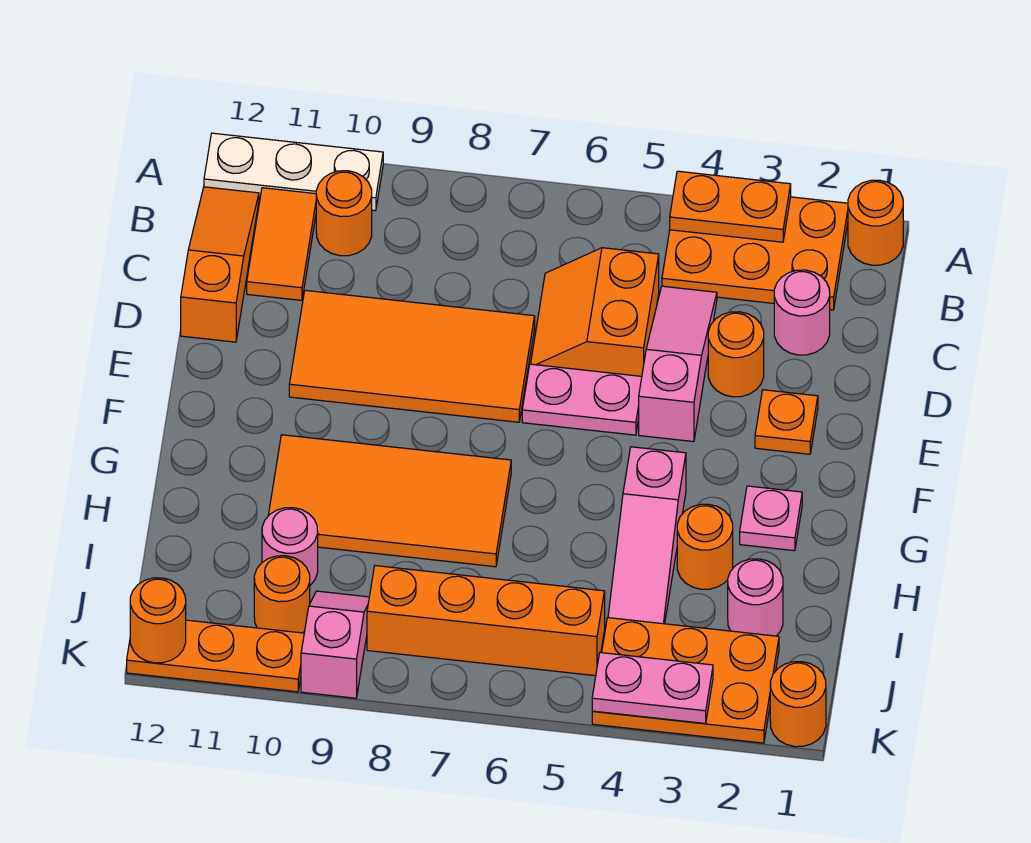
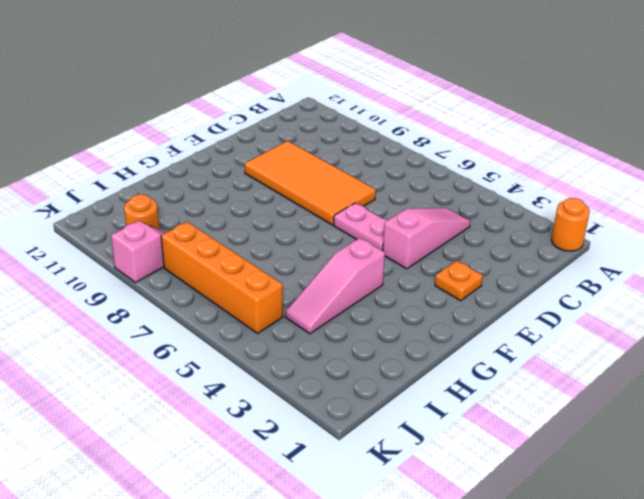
none -> orange 2x3 plate [662,197,848,310]
none -> white 1x3 plate [204,133,383,211]
none -> orange 1x1 round brick [316,171,372,256]

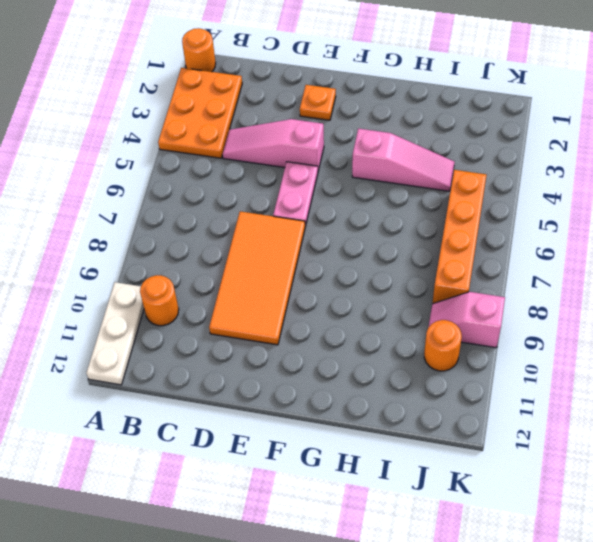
none -> orange 1x2 tile [247,188,316,300]
none -> orange 1x3 slope [181,187,259,342]
none -> pink 1x1 round brick [774,270,830,355]

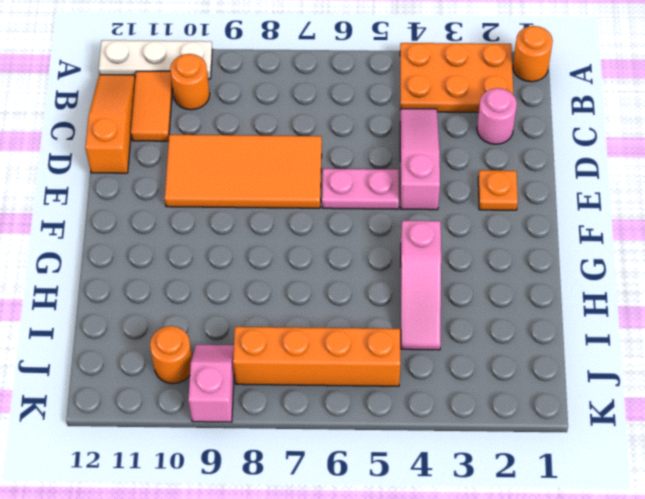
none -> orange 2x2 slope [531,248,659,376]
none -> orange 1x1 round brick [708,312,764,397]
none -> pink 1x1 plate [740,486,802,551]

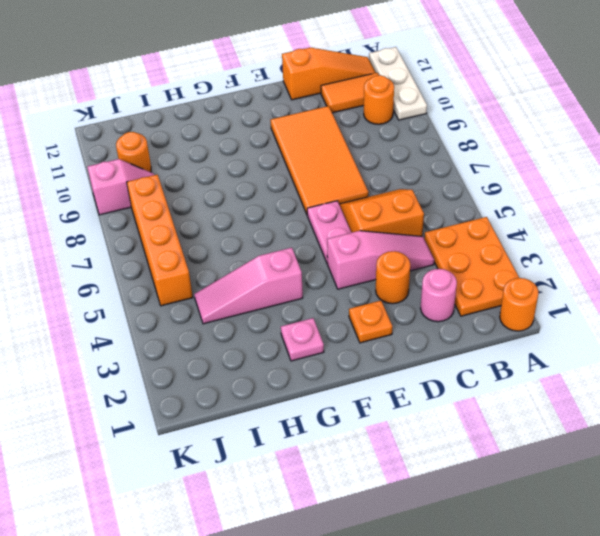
none -> orange 2x4 tile [268,435,511,567]
none -> orange 1x1 round brick [677,504,733,589]
none -> pink 1x1 round brick [728,559,783,636]

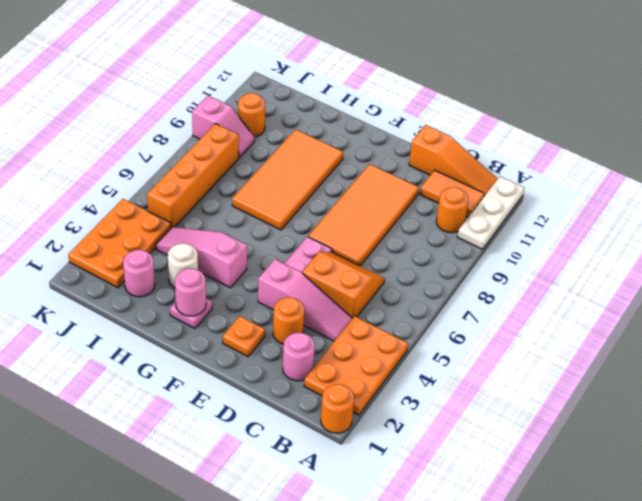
pink 1x1 round brick [175,268,206,316] -> pink 1x1 round brick moved to [262,508,318,585]
white 1x1 round brick [168,243,198,288] -> orange 1x1 round brick [677,504,733,589]
none -> orange 1x1 round brick [770,662,826,747]
none -> orange 1x3 plate [127,620,304,692]
none -> orange 1x2 plate [670,171,791,242]

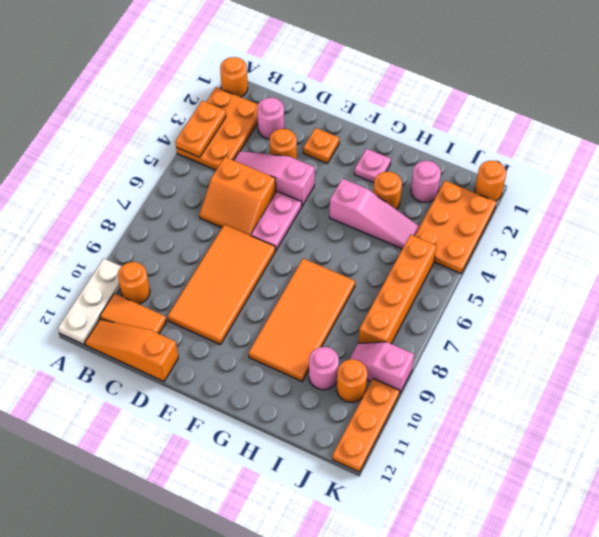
none -> pink 1x2 plate [592,653,713,724]
none -> orange 1x1 round brick [130,578,186,663]

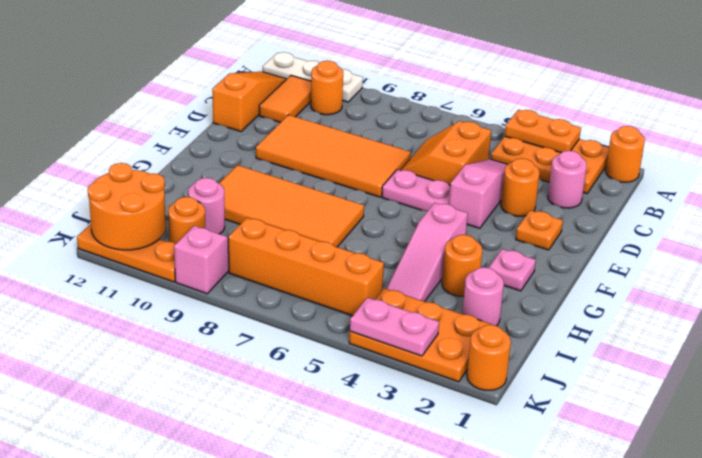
orange 2x2 round brick [88,163,166,250] -> orange 1x1 round brick [130,578,186,663]

